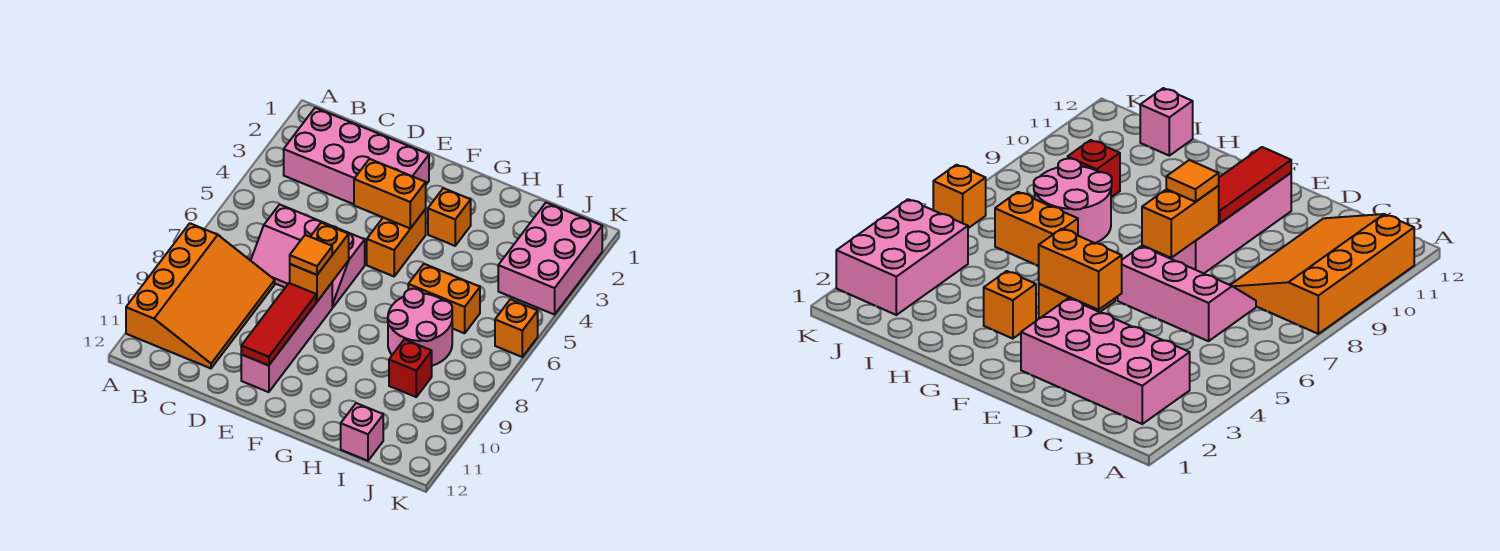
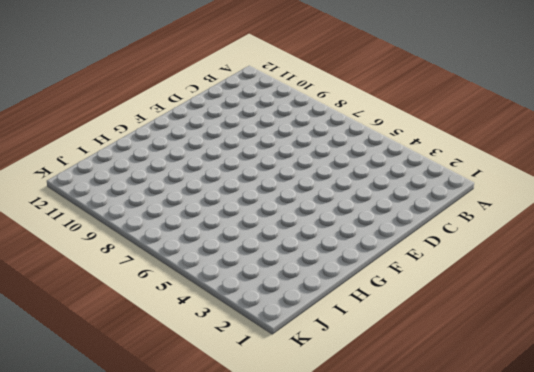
none -> orange 3x4 slope [126,223,275,368]
none -> pink 2x4 brick [284,108,429,204]
none -> pink 2x3 slope [251,204,365,307]

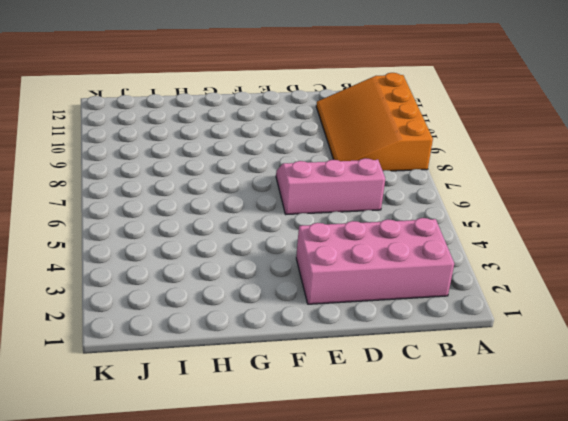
none -> pink 1x4 brick [241,283,332,392]
none -> orange 1x2 brick [367,209,426,276]
none -> orange 1x1 brick [428,188,471,246]

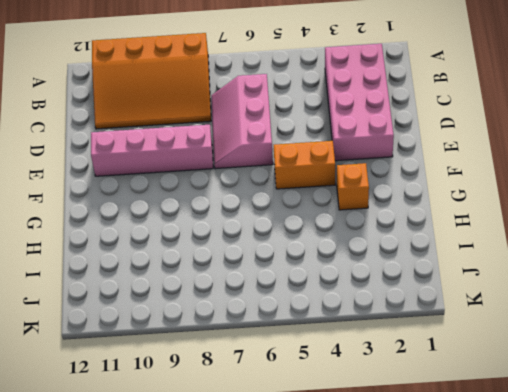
none -> orange 1x2 brick [408,264,480,333]
none -> pink 2x2 round brick [388,289,452,366]
none -> red 1x1 brick [389,339,432,397]

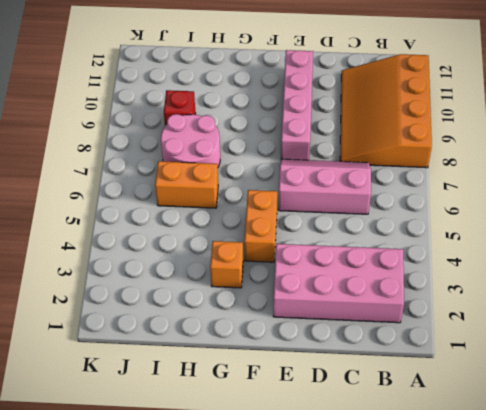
none -> pink 1x1 brick [341,403,383,461]
none -> pink 2x3 brick [498,203,602,315]
none -> orange 1x1 brick [495,299,538,357]

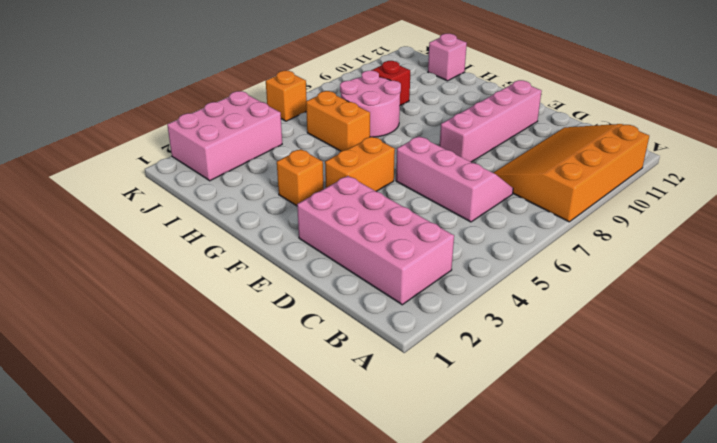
none -> orange 1x2 brick [354,159,426,228]
none -> orange 1x2 brick [290,223,349,302]
none -> red 1x3 tile [241,283,316,366]

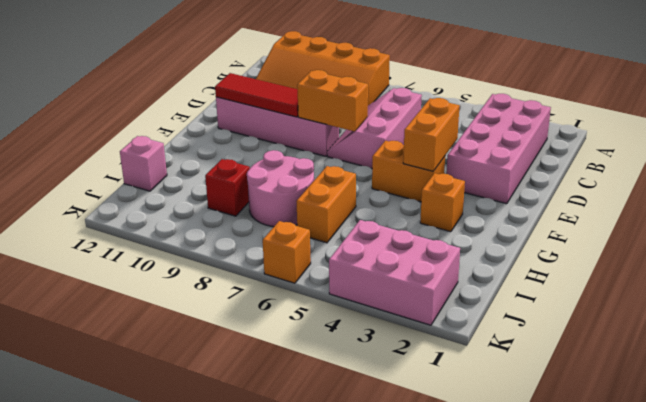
none -> orange 1x1 tile [290,235,332,275]

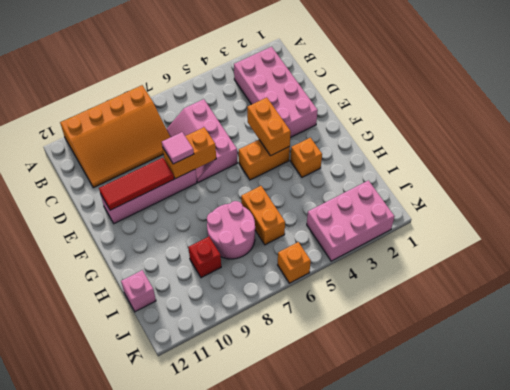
pink 1x1 tile [162,132,194,164] -> orange 1x1 tile [290,235,332,275]

